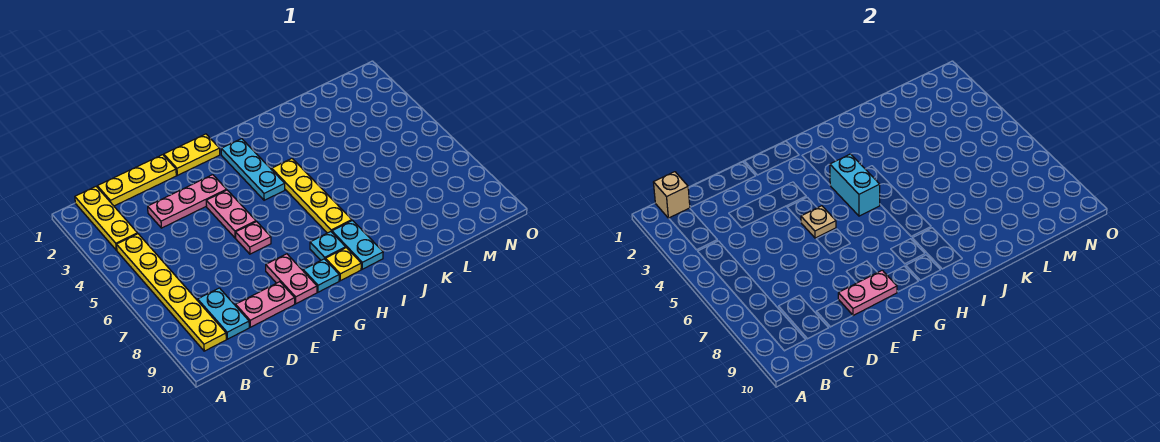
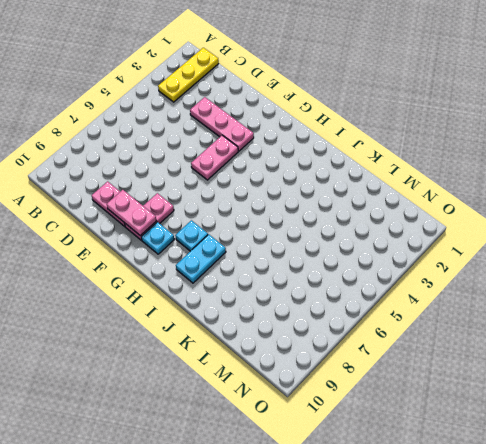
none -> yellow 1x6 plate [117,234,226,351]
none -> yellow 1x3 plate [97,155,176,206]
none -> cyan 1x2 plate [198,288,249,339]

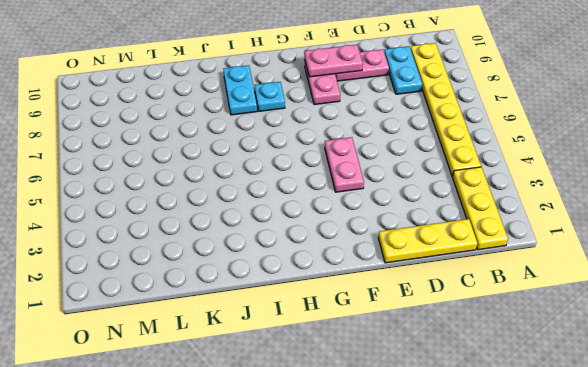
none -> pink 1x3 plate [148,175,227,228]
none -> yellow 1x2 plate [164,134,220,175]
none -> pink 1x1 plate [236,222,271,254]

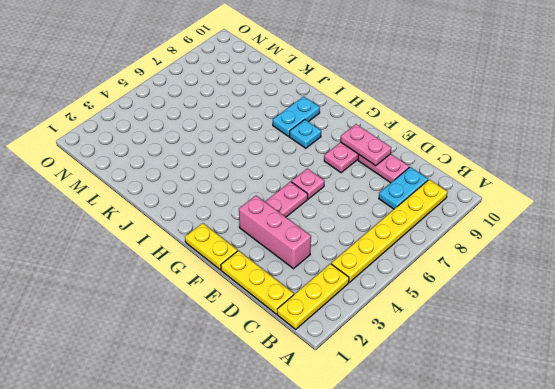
pink 1x3 brick [239,196,311,269] -> pink 1x3 plate [148,175,227,228]
none -> cyan 1x1 plate [303,259,339,292]
none -> cyan 1x3 plate [221,139,285,200]
none -> yellow 1x1 plate [325,248,361,281]

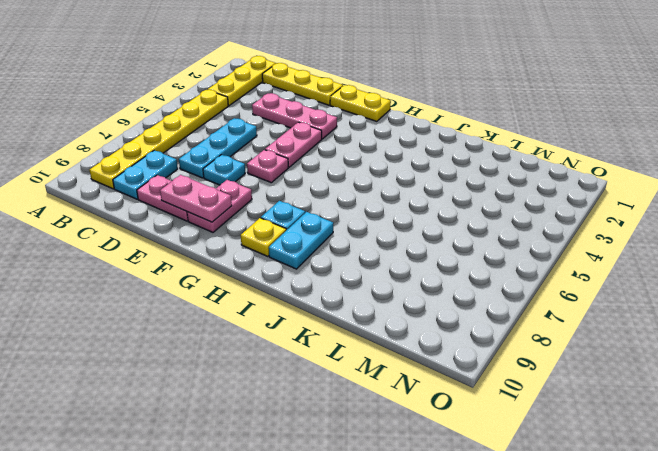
cyan 1x3 plate [179,118,257,178] -> cyan 1x3 plate moved to [221,139,285,200]
cyan 1x1 plate [203,155,245,185] -> cyan 1x1 plate moved to [303,259,339,292]
none -> yellow 1x4 plate [272,159,352,233]
none -> tan 1x1 brick [653,172,690,218]
none -> tan 1x1 plate [801,206,836,238]

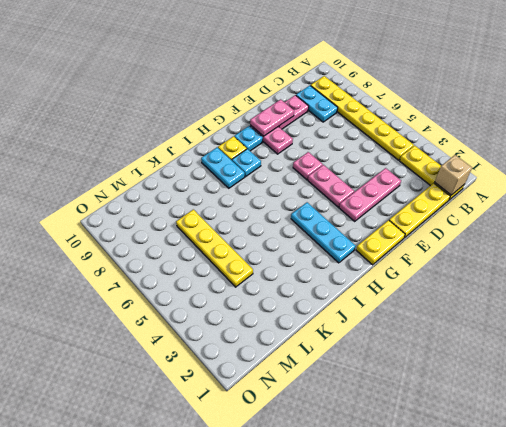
yellow 1x4 plate [176,209,253,287] -> yellow 1x4 plate moved to [272,159,352,233]
none -> tan 1x1 plate [801,206,836,238]
none -> cyan 1x2 brick [830,154,880,216]

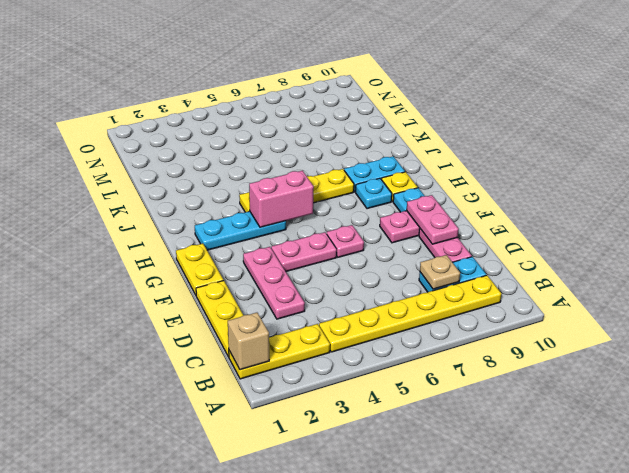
tan 1x1 plate [420,255,460,289] -> tan 1x1 plate moved to [801,206,836,238]
pink 1x2 brick [249,171,314,227] -> cyan 1x2 brick [830,154,880,216]

